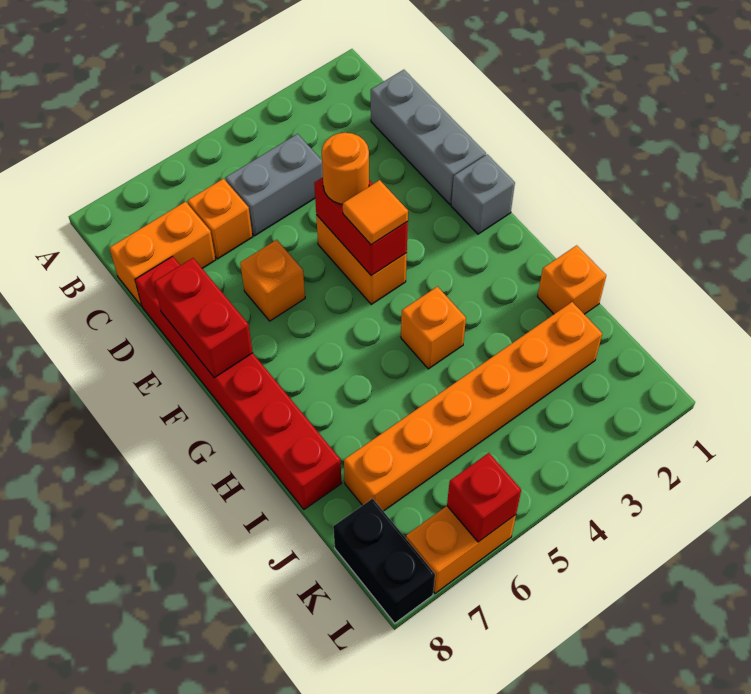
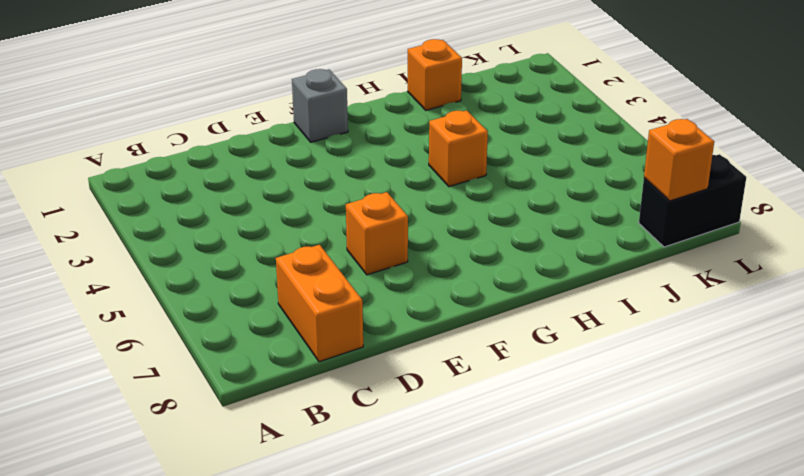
orange 1x1 brick [644,119,714,201] -> orange 1x1 brick moved to [188,179,252,259]
none -> grey 1x3 brick [371,70,486,205]
none -> grey 1x2 brick [225,134,323,236]
none -> red 1x6 brick [135,256,342,509]

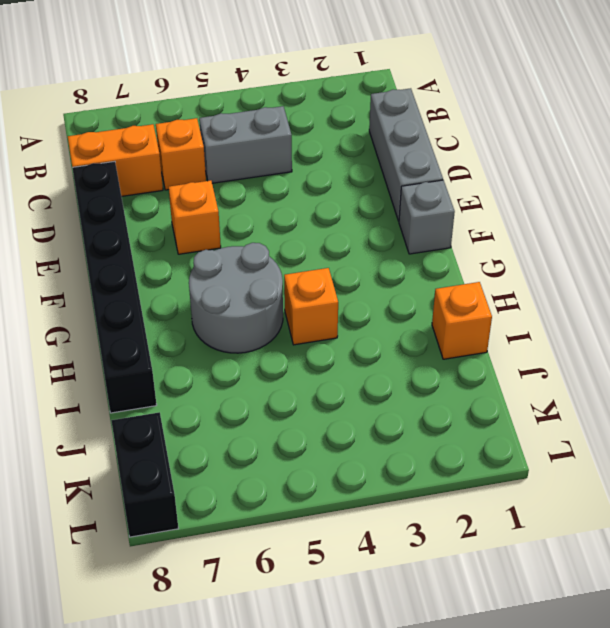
black 1x6 brick [72,161,157,413] -> red 1x6 brick [135,256,342,509]
grey 2x2 round brick [189,243,283,353] -> none
none -> orange 1x2 brick [316,215,407,304]
none -> orange 1x6 brick [344,302,602,511]
none -> orange 1x2 brick [406,506,516,593]

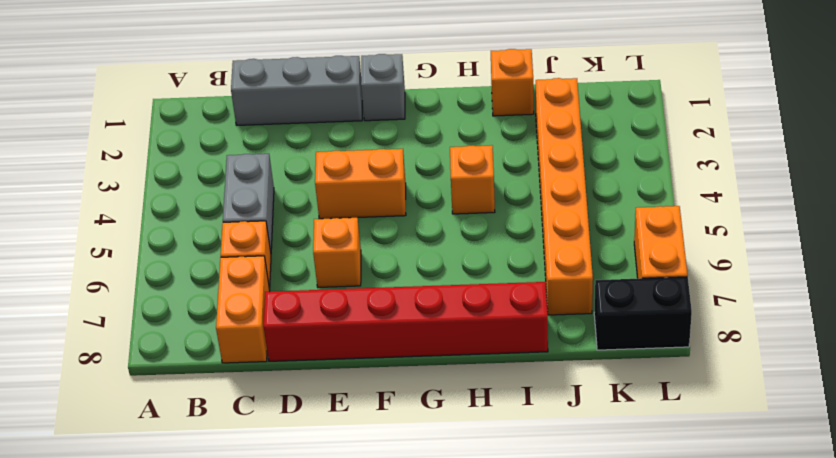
none -> red 1x2 brick [314,177,408,276]
none -> red 1x2 brick [154,258,253,378]
none -> red 1x1 brick [447,453,521,542]

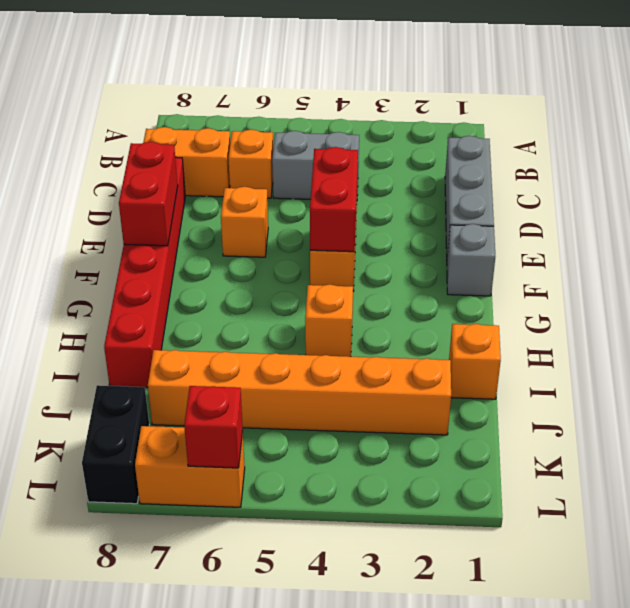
none -> orange 1x1 round brick [322,133,369,204]
none -> orange 1x1 tile [343,180,408,245]

